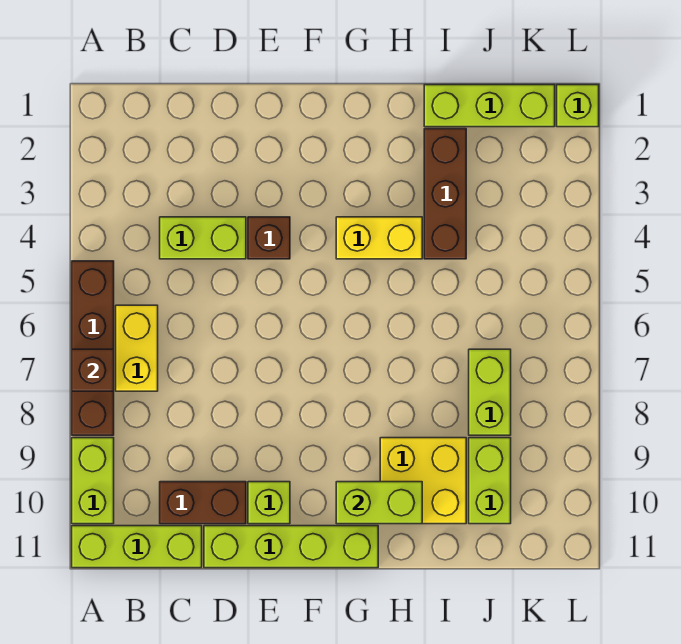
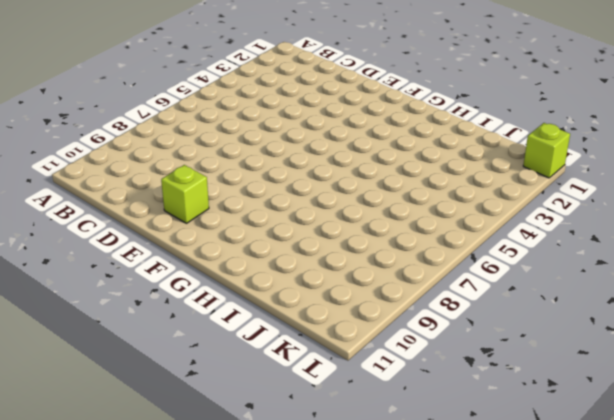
none -> brown 1x4 brick [72,261,114,435]
none -> lime 1x2 brick [72,438,114,524]
none -> lime 1x3 brick [72,526,202,568]

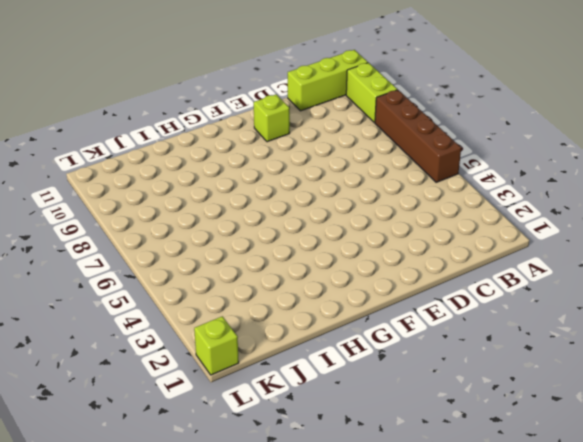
none -> yellow 1x2 brick [116,305,158,391]
none -> lime 1x2 brick [160,217,246,259]
none -> brown 1x2 brick [160,482,246,524]

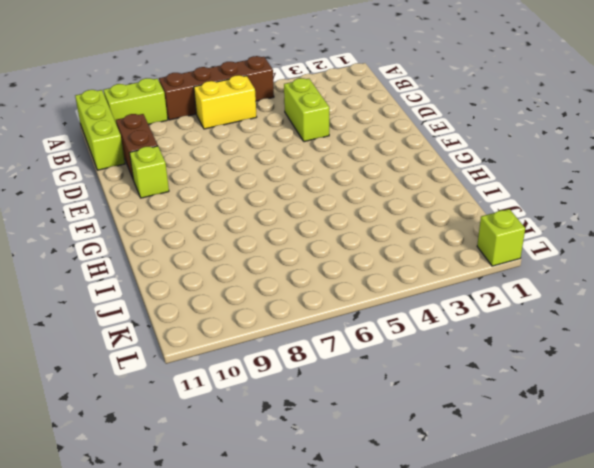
none -> lime 1x4 brick [204,526,378,568]
none -> brown 1x1 brick [248,217,290,259]
none -> yellow 1x2 brick [336,217,422,259]

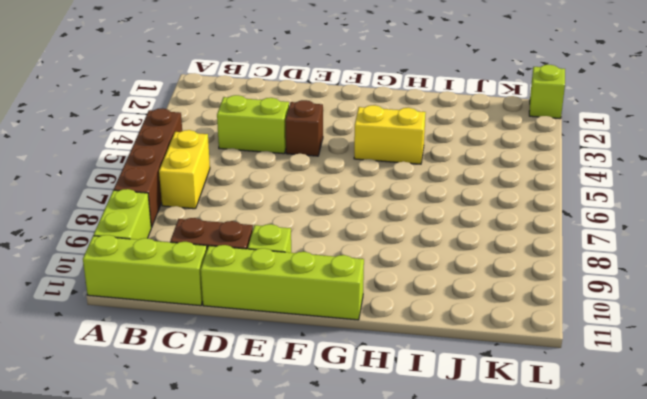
none -> yellow 2x2 brick [380,438,466,524]
none -> lime 1x3 brick [424,85,555,127]
none -> brown 1x3 brick [424,129,466,259]

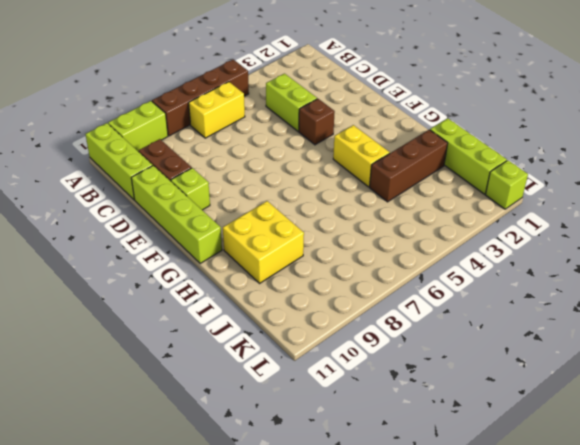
none -> lime 1x2 brick [469,349,511,435]
none -> lime 1x2 brick [469,438,511,524]
none -> brown 1x1 brick [72,349,114,391]

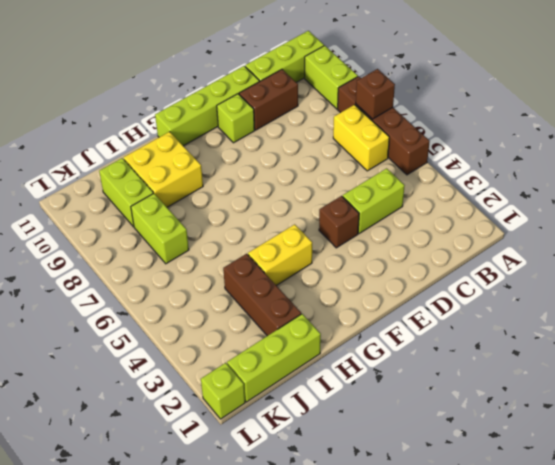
none -> lime 1x2 brick [336,482,422,524]

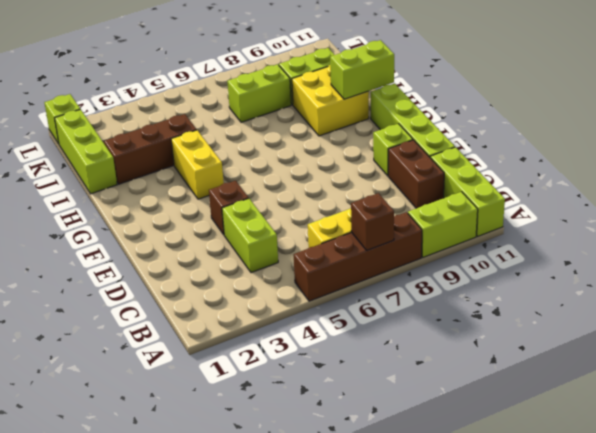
lime 1x2 brick [330,40,394,99] -> lime 1x2 brick turned to [336,482,422,524]

